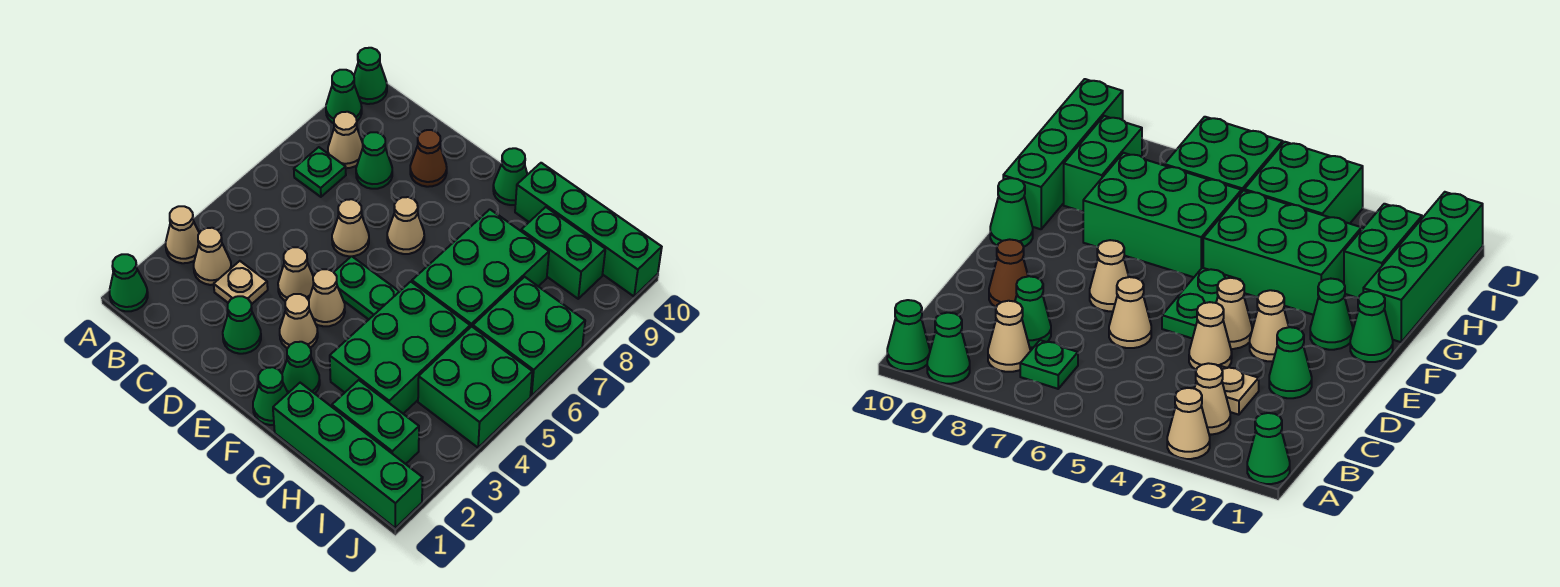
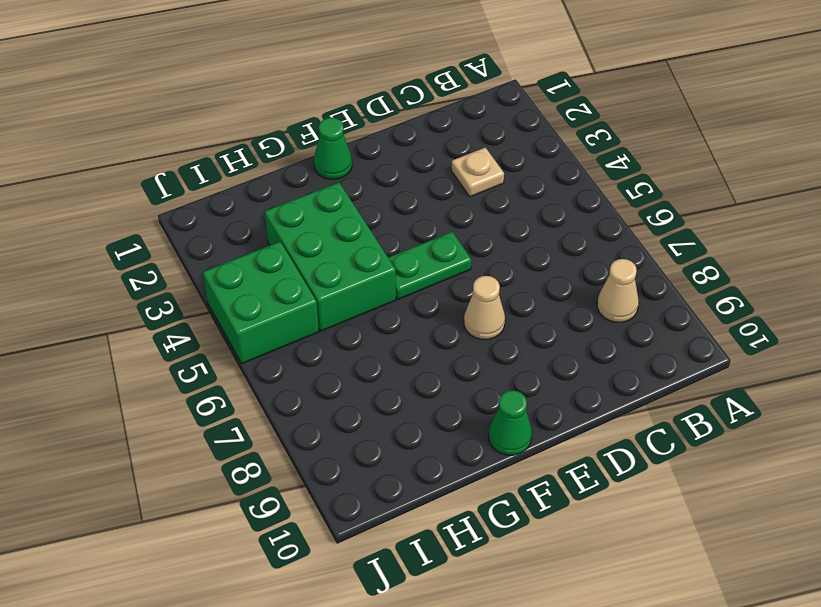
none -> green 1x1 cone [110,254,148,311]
none -> tan 1x1 cone [166,206,199,263]
none -> green 1x1 cone [326,70,362,123]

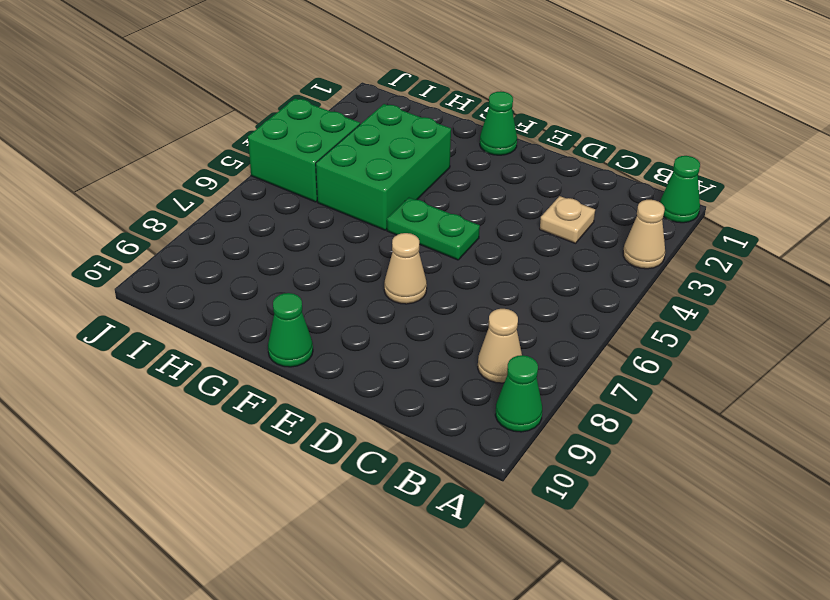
none -> green 1x1 cone [354,48,387,104]
none -> tan 1x1 cone [194,228,231,285]
none -> green 1x1 plate [294,147,346,197]

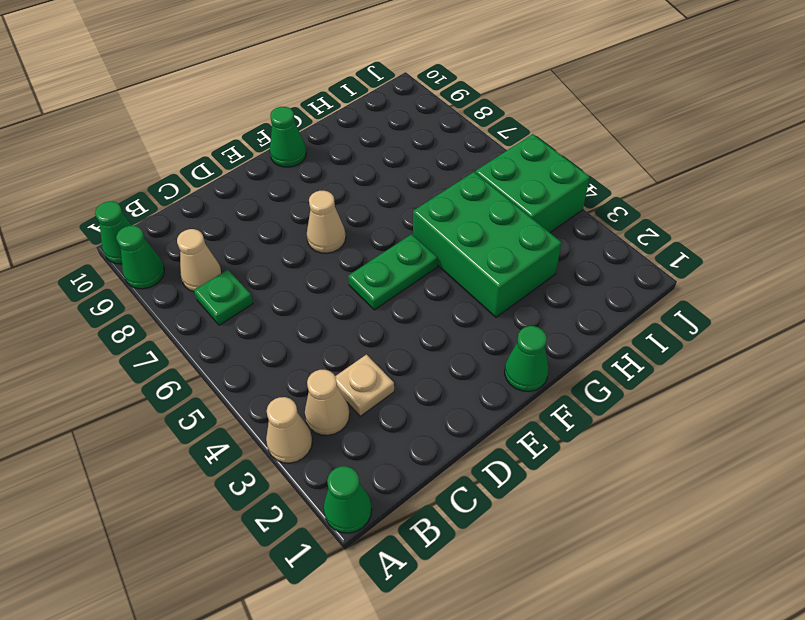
none -> green 1x1 cone [356,132,392,189]
none -> green 1x1 cone [223,296,261,354]
none -> tan 1x1 cone [278,247,313,301]

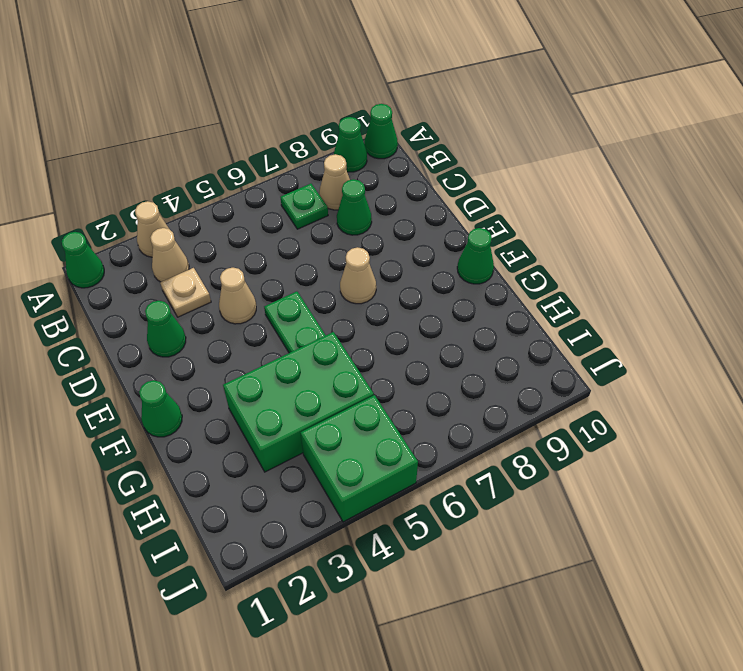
none -> tan 1x1 cone [332,199,369,256]
none -> brown 1x1 cone [410,130,447,187]
none -> tan 1x1 cone [280,294,318,348]

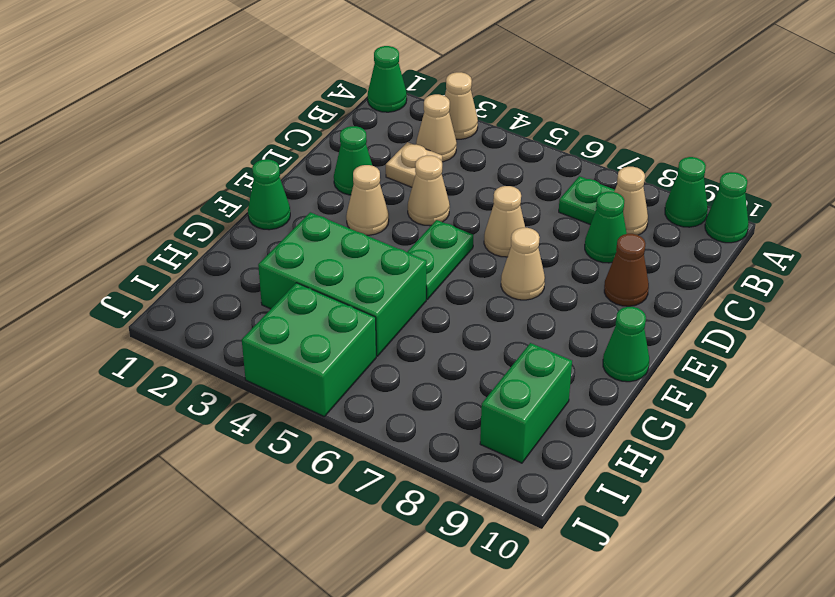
none -> tan 1x1 cone [309,269,345,326]
none -> green 1x1 cone [282,342,320,393]
none -> green 1x4 brick [273,383,423,528]

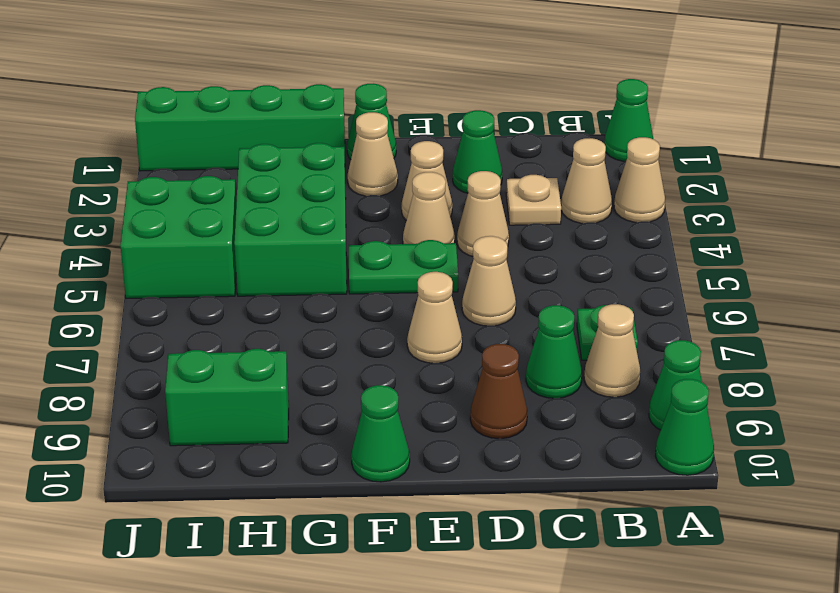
tan 1x1 cone [348,112,398,196] -> green 1x1 cone [282,342,320,393]
none -> green 2x3 brick [412,209,549,327]
none -> green 1x4 brick [515,163,662,296]
none -> green 1x2 brick [332,380,419,464]

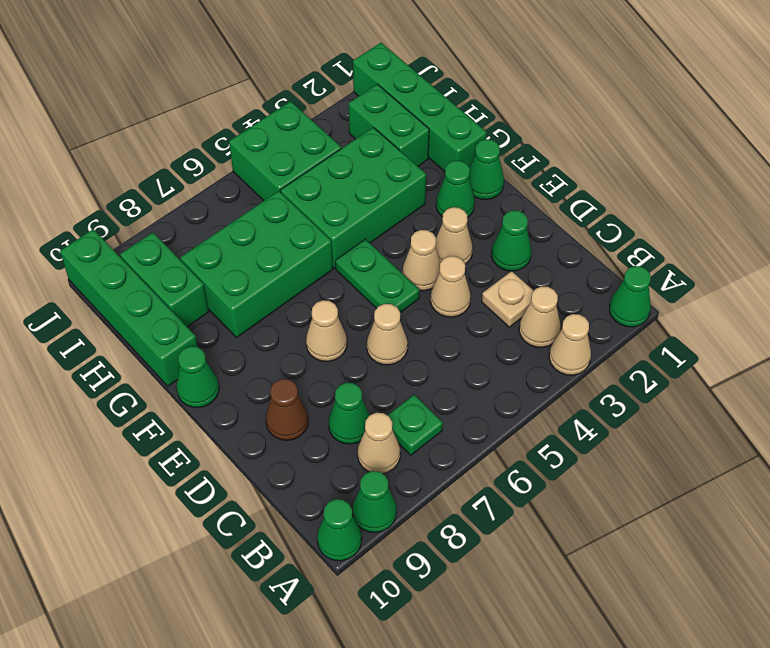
none -> green 2x2 brick [473,277,585,396]

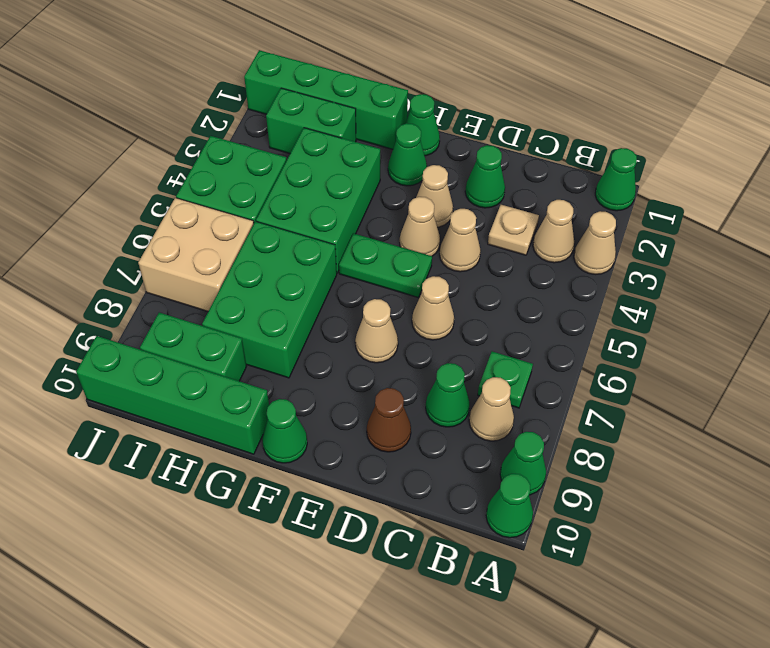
tan 2x2 brick [138,198,254,311] -> green 2x2 brick [473,277,585,396]

